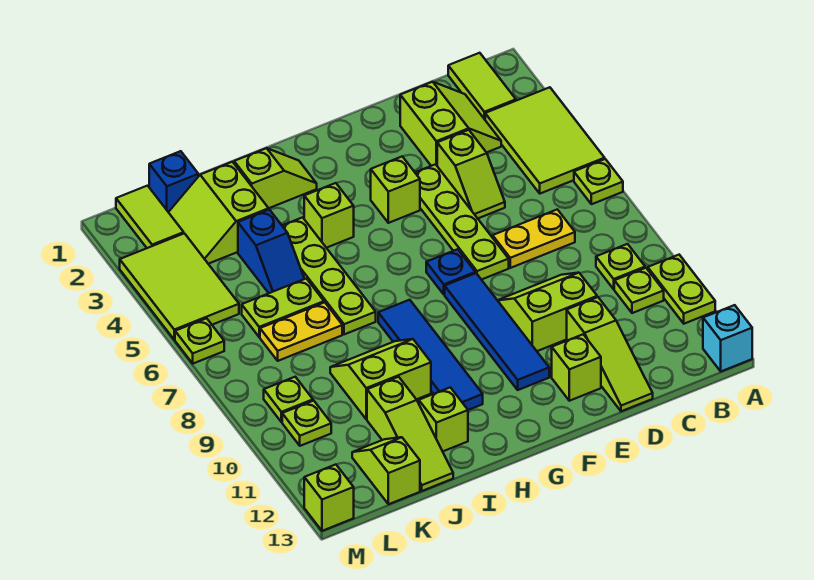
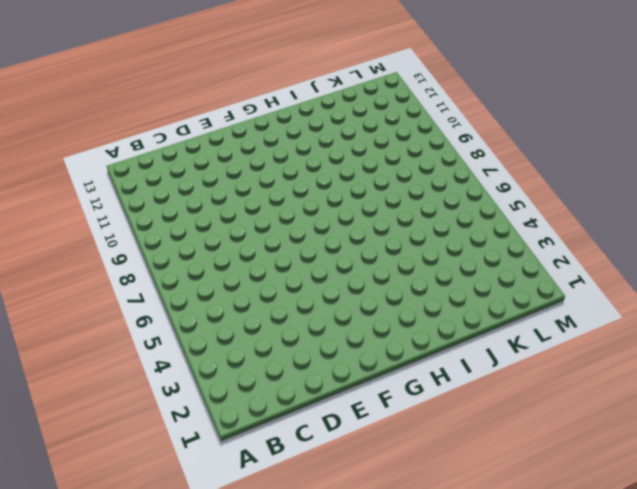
none -> lime 2x3 tile [485,87,605,194]
none -> lime 1x1 plate [574,159,623,204]
none -> lime 1x2 plate [648,255,715,324]
none -> cyan 1x1 brick [703,305,752,371]

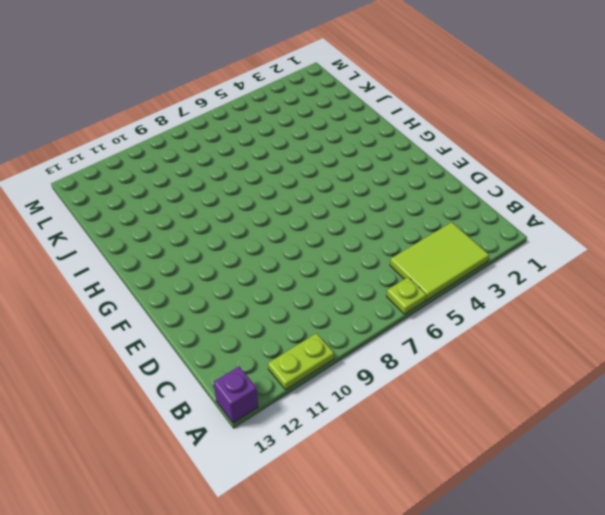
purple 1x1 brick [213,366,258,423] -> cyan 1x1 brick [703,305,752,371]
none -> lime 1x2 tile [448,53,516,119]
none -> lime 1x1 plate [596,244,645,289]
none -> lime 1x1 plate [614,268,664,313]
none -> lime 2x2 slope [400,82,501,166]

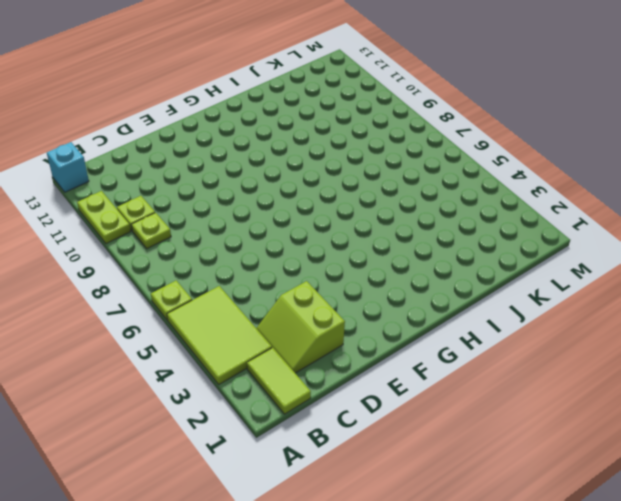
none -> yellow 1x2 plate [493,209,575,268]
none -> lime 1x2 slope [437,130,505,218]
none -> lime 2x2 slope [498,273,597,351]
none -> lime 1x3 slope [567,297,653,411]

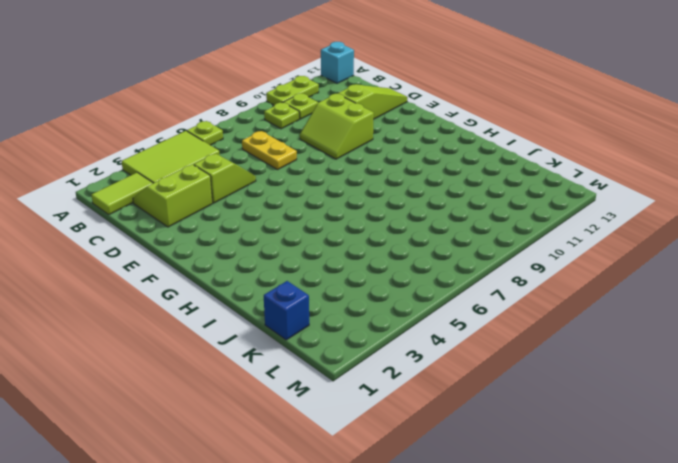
none -> lime 1x4 plate [415,164,509,280]
none -> lime 1x1 brick [552,334,601,401]
none -> lime 1x1 brick [371,157,420,223]
none -> blue 1x1 plate [426,249,475,294]

